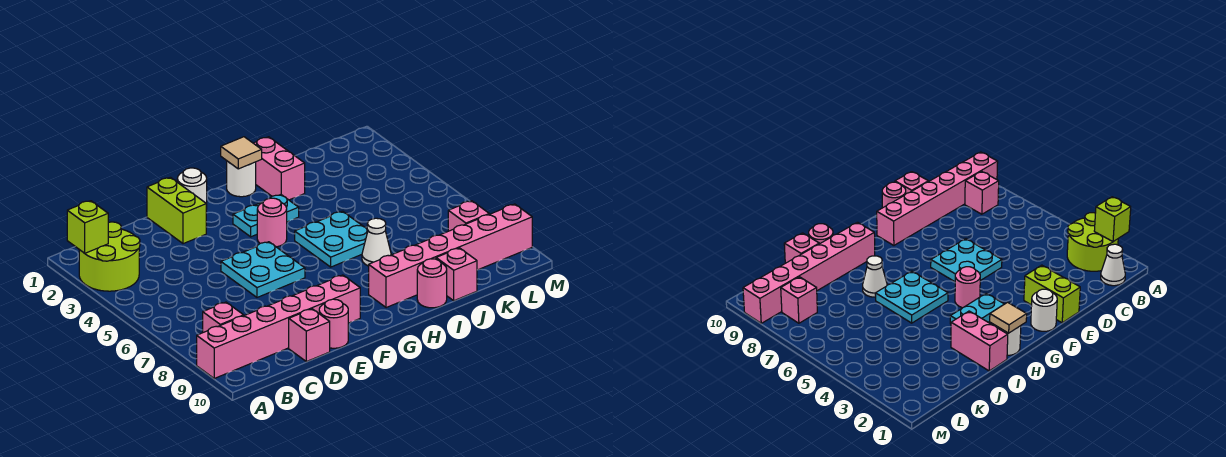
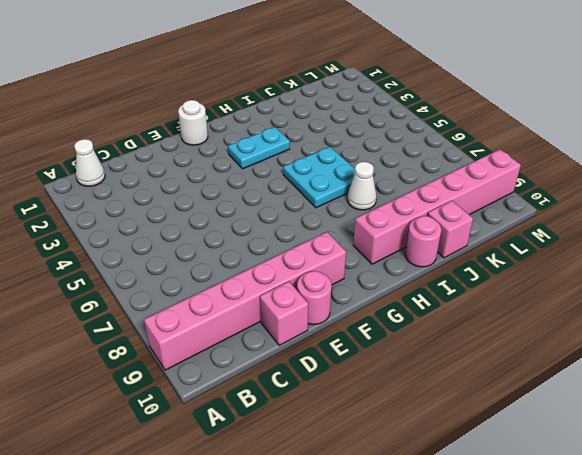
none -> lime 2x2 round brick [79,222,140,291]
none -> pink 1x1 brick [203,302,244,332]
none -> lime 1x2 brick [147,177,206,244]

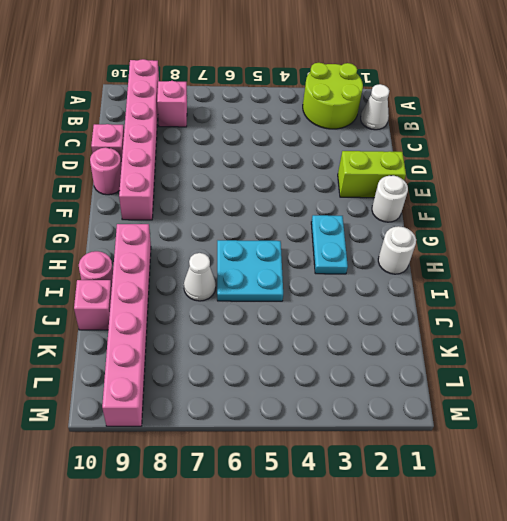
none -> cyan 2x2 plate [221,242,305,297]
none -> pink 1x1 round brick [257,198,287,247]
none -> pink 1x2 brick [254,137,305,200]

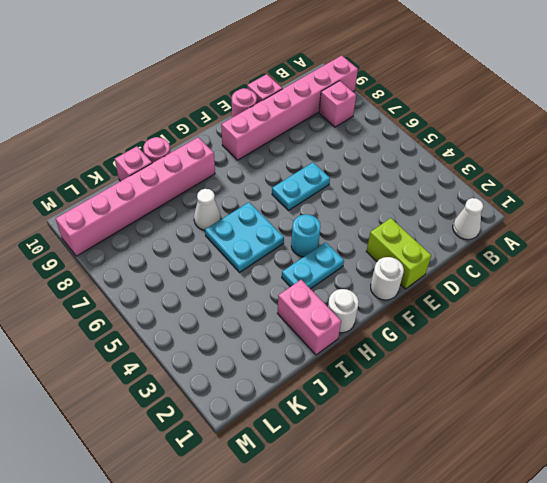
cyan 1x2 plate [272,163,330,210] -> cyan 2x2 plate [221,242,305,297]
cyan 1x1 round brick [291,214,321,257] -> pink 1x1 round brick [257,198,287,247]
none -> lime 2x2 round brick [79,222,140,291]
none -> pink 1x1 brick [448,201,489,231]
none -> lime 1x1 brick [67,201,108,253]

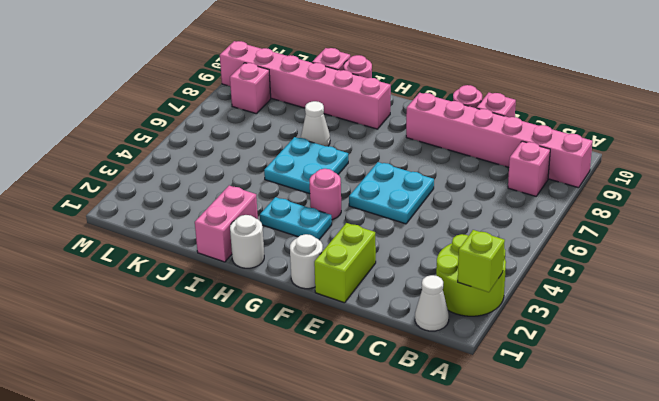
none -> tan 1x1 tile [221,137,262,169]

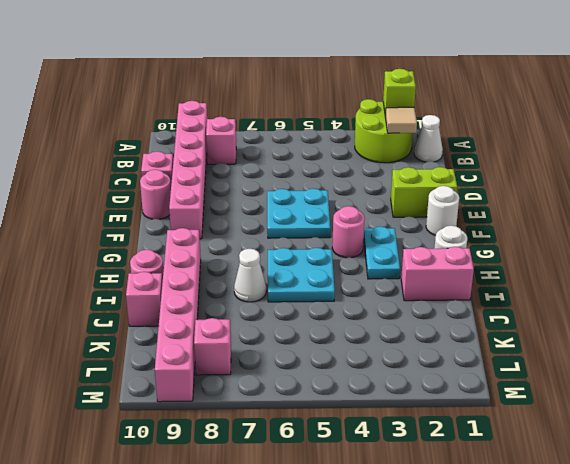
tan 1x1 tile [385,107,417,133] -> tan 1x1 tile moved to [221,137,262,169]

